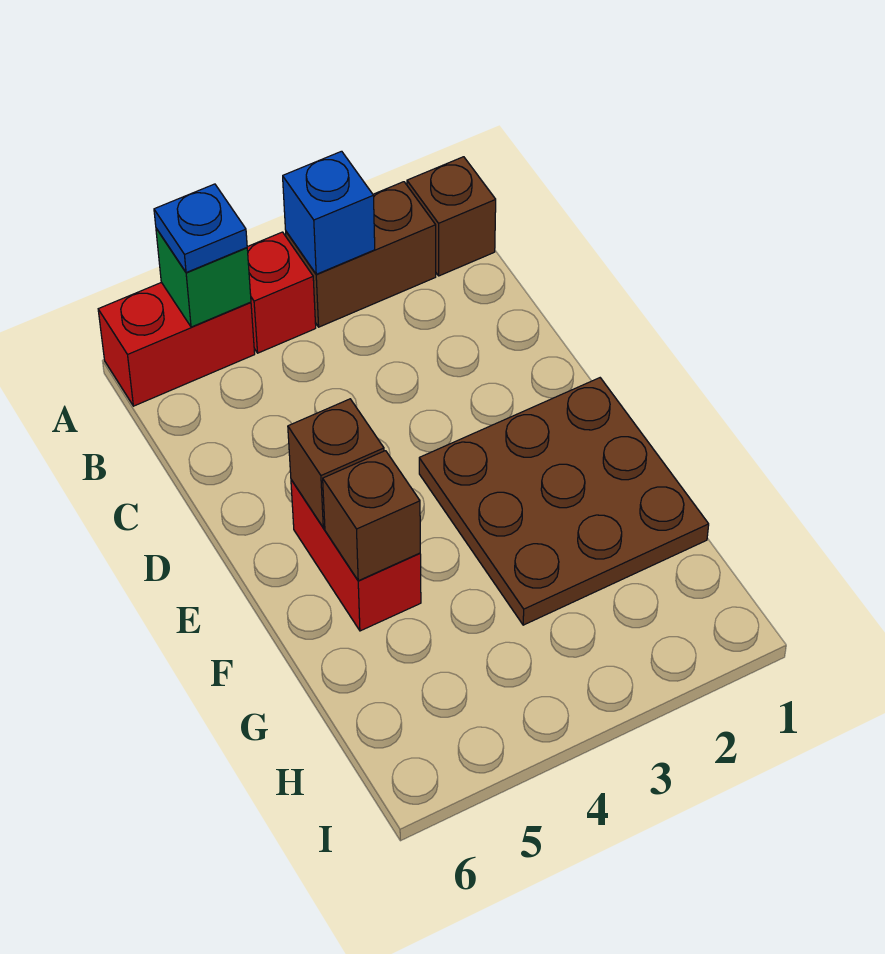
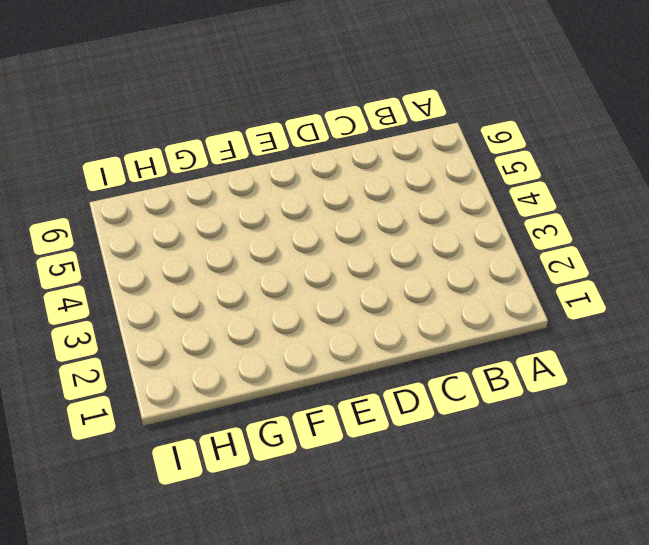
none -> brown 1x1 brick [407,157,496,276]
none -> brown 1x2 brick [286,182,436,327]

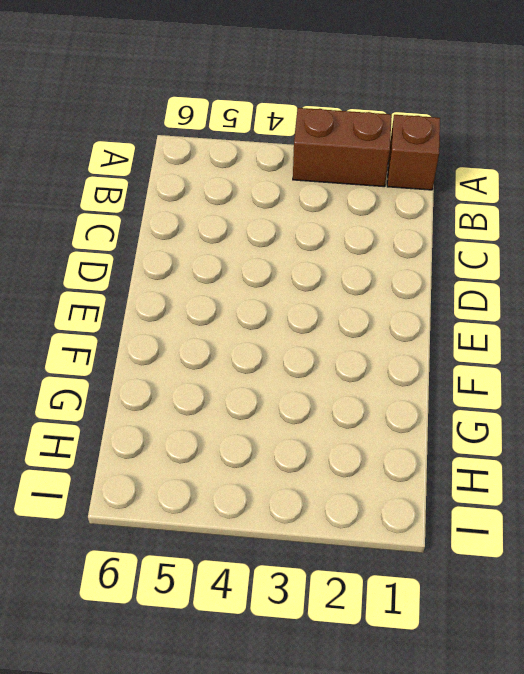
none -> red 1x1 brick [247,232,316,353]
none -> red 1x2 brick [98,282,255,406]

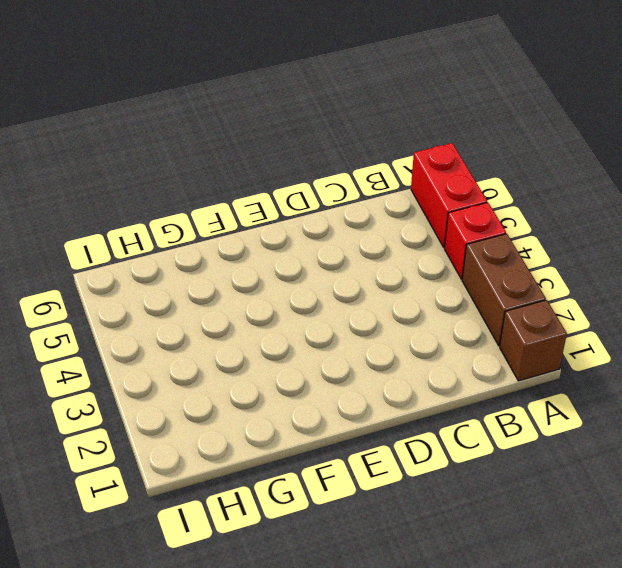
none -> brown 3x3 plate [419,378,709,625]
none -> red 1x2 brick [291,480,421,631]

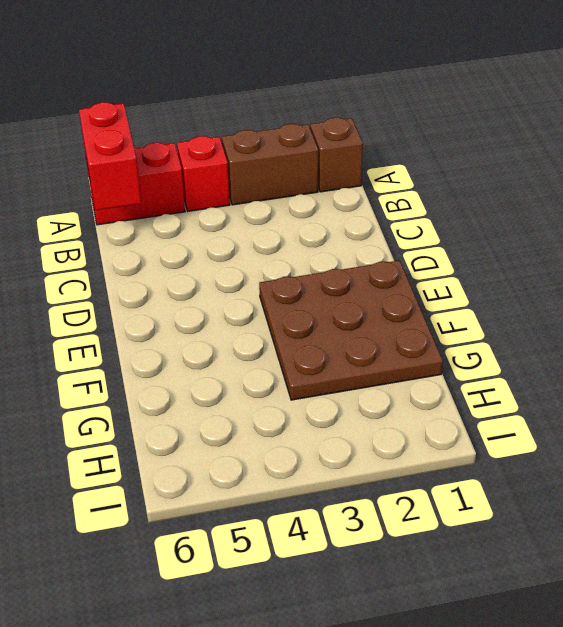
red 1x2 brick [79,102,141,210] -> red 1x2 brick moved to [291,480,421,631]
none -> blue 1x1 brick [283,151,375,274]
none -> green 1x1 brick [156,228,251,327]

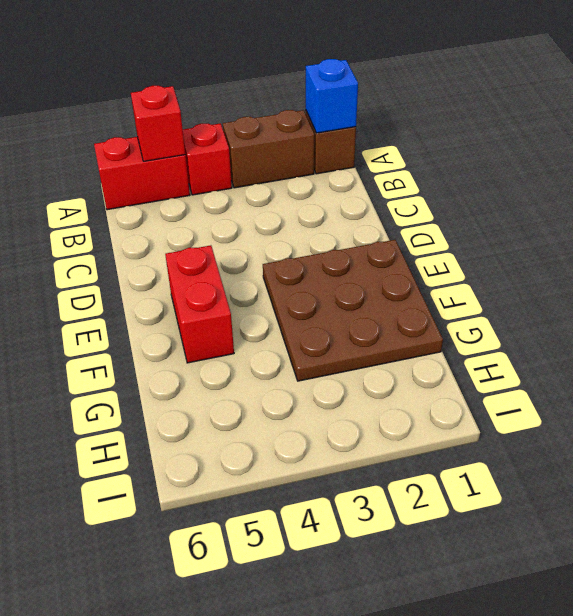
blue 1x1 brick [306,59,358,133] -> blue 1x1 brick moved to [283,151,375,274]
red 1x1 brick [131,86,185,161] -> green 1x1 brick [156,228,251,327]
none -> brown 1x1 brick [288,399,384,528]
none -> brown 1x1 brick [323,451,420,581]

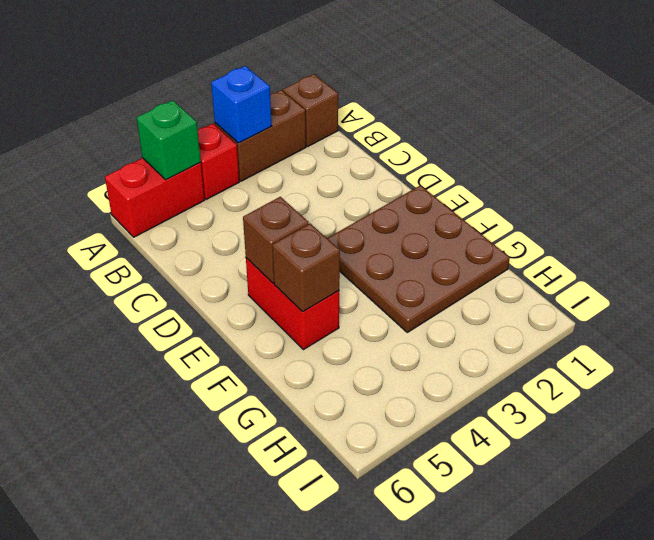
none -> blue 1x1 plate [154,184,247,273]

